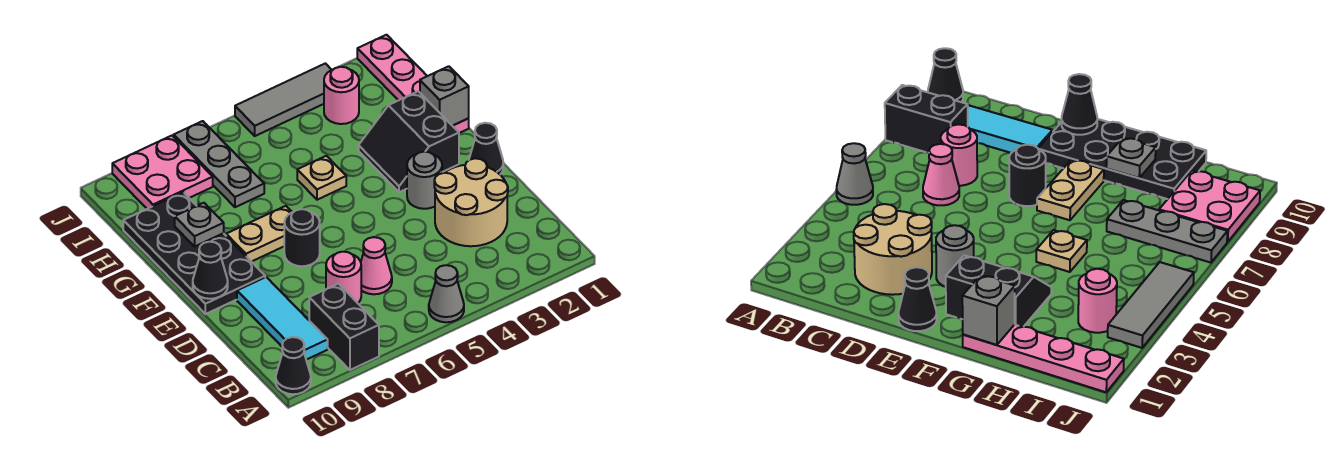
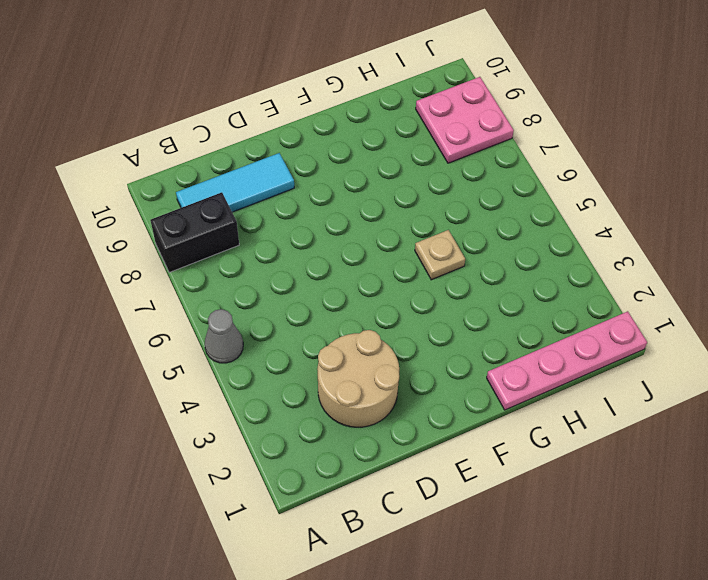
none -> black 1x1 cone [276,337,311,394]
none -> pink 1x1 cone [361,237,392,294]
none -> pink 1x1 round brick [326,252,361,303]

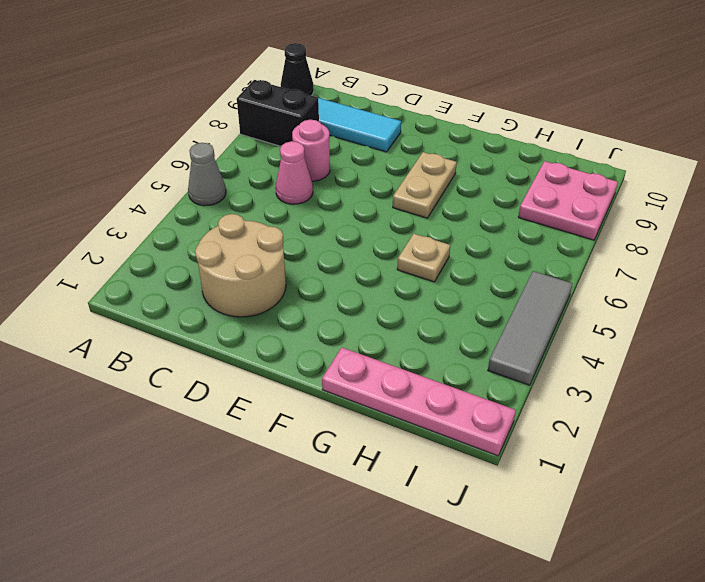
none -> black 1x1 cone [469,123,503,174]
none -> grey 1x1 round brick [407,152,442,209]
none -> black 1x1 round brick [284,209,320,266]

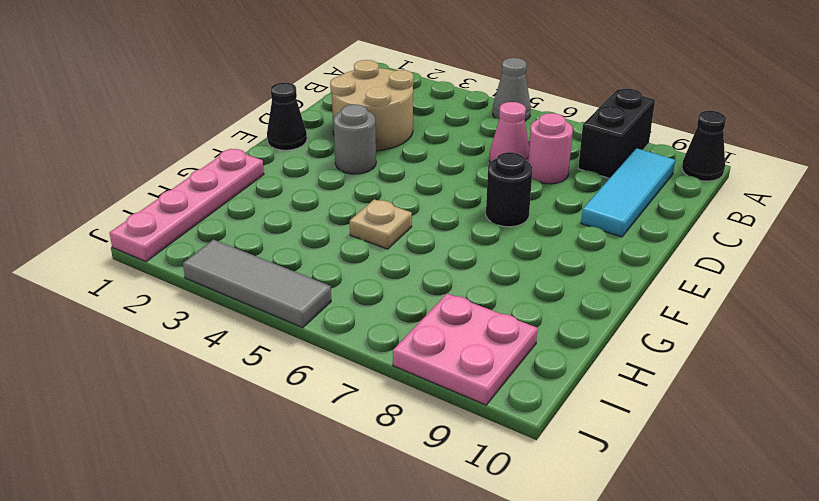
none -> black 2x4 plate [123,192,265,314]
none -> black 2x2 slope [359,91,459,192]
none -> tan 1x2 plate [226,206,292,262]

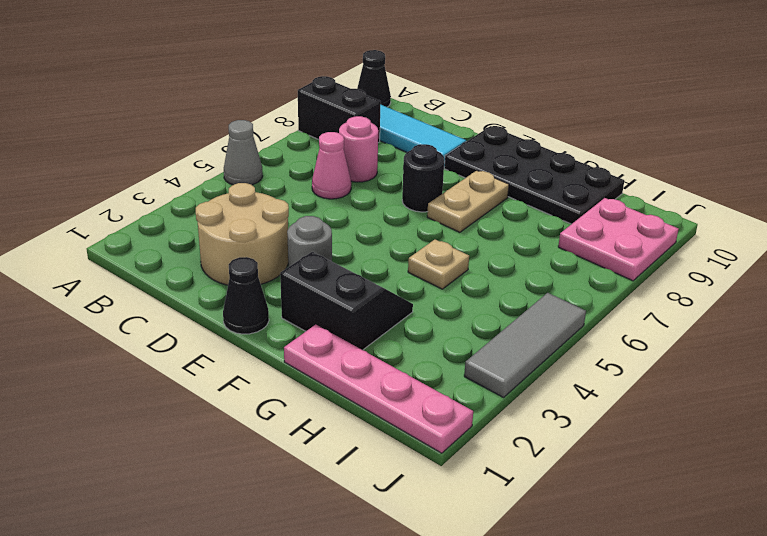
none -> grey 1x3 plate [174,121,264,207]
none -> pink 1x1 round brick [324,67,359,124]
none -> black 1x1 cone [193,242,228,299]

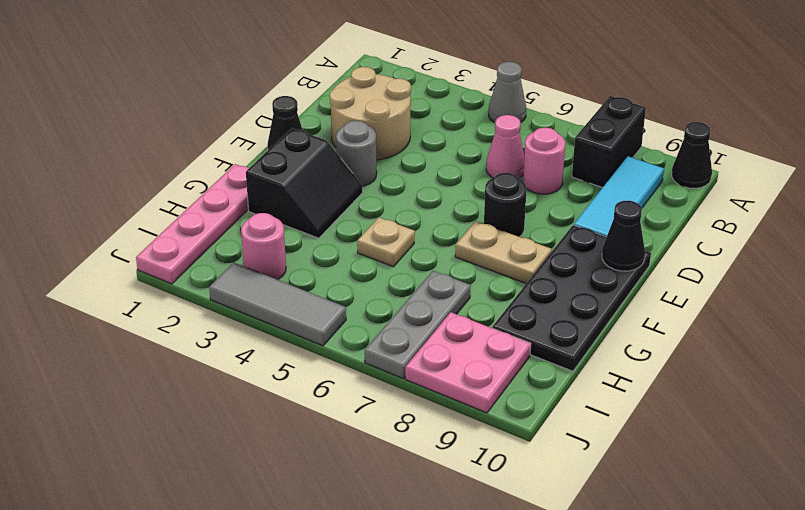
none -> grey 1x1 brick [420,66,469,126]
none -> grey 1x1 plate [175,203,224,246]

